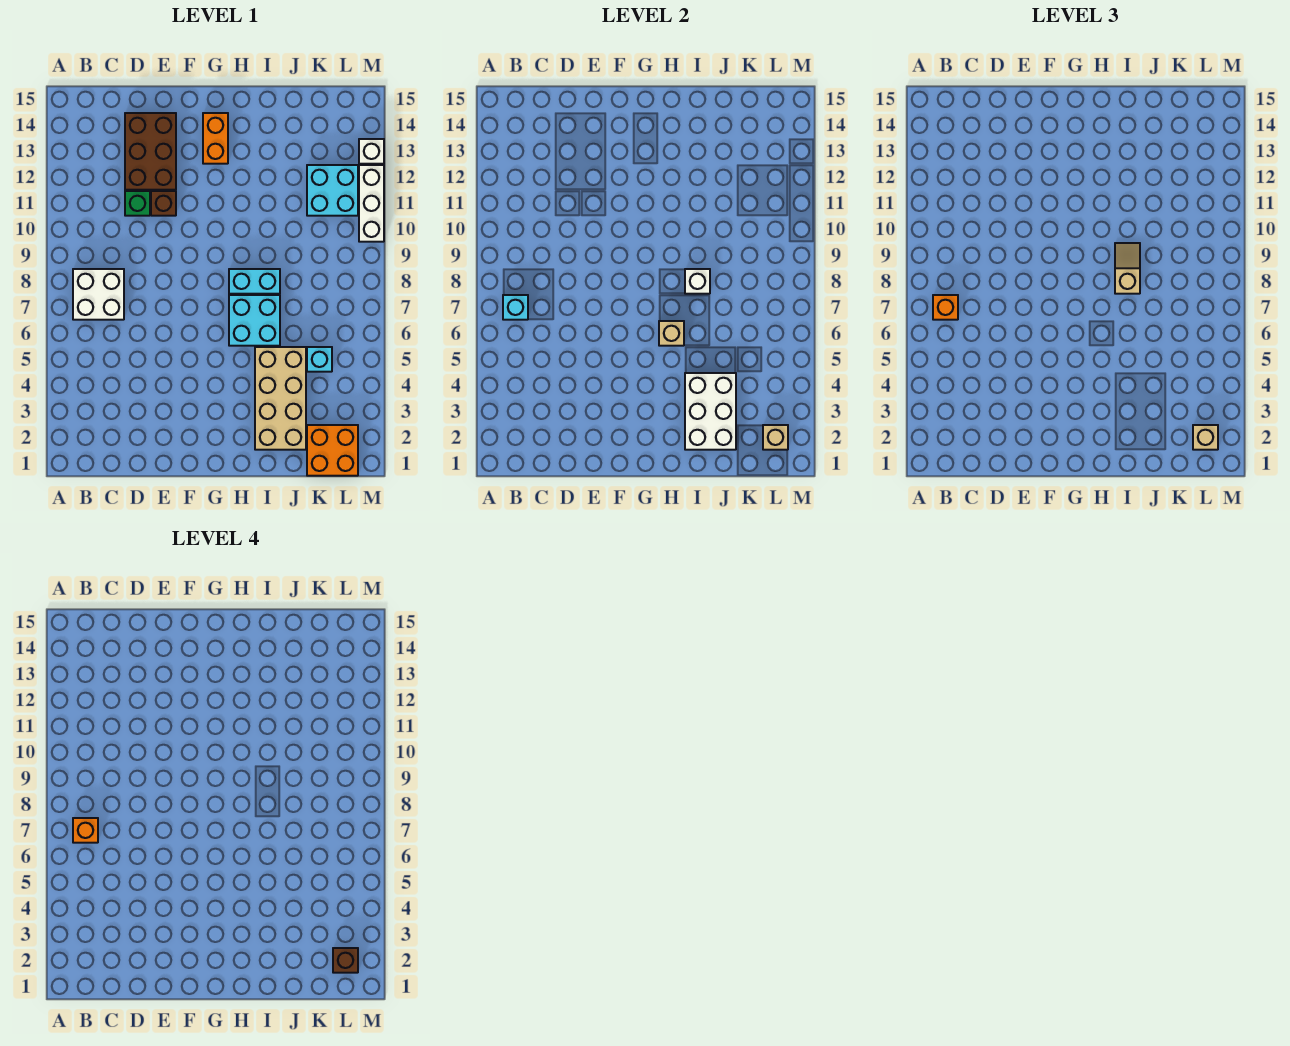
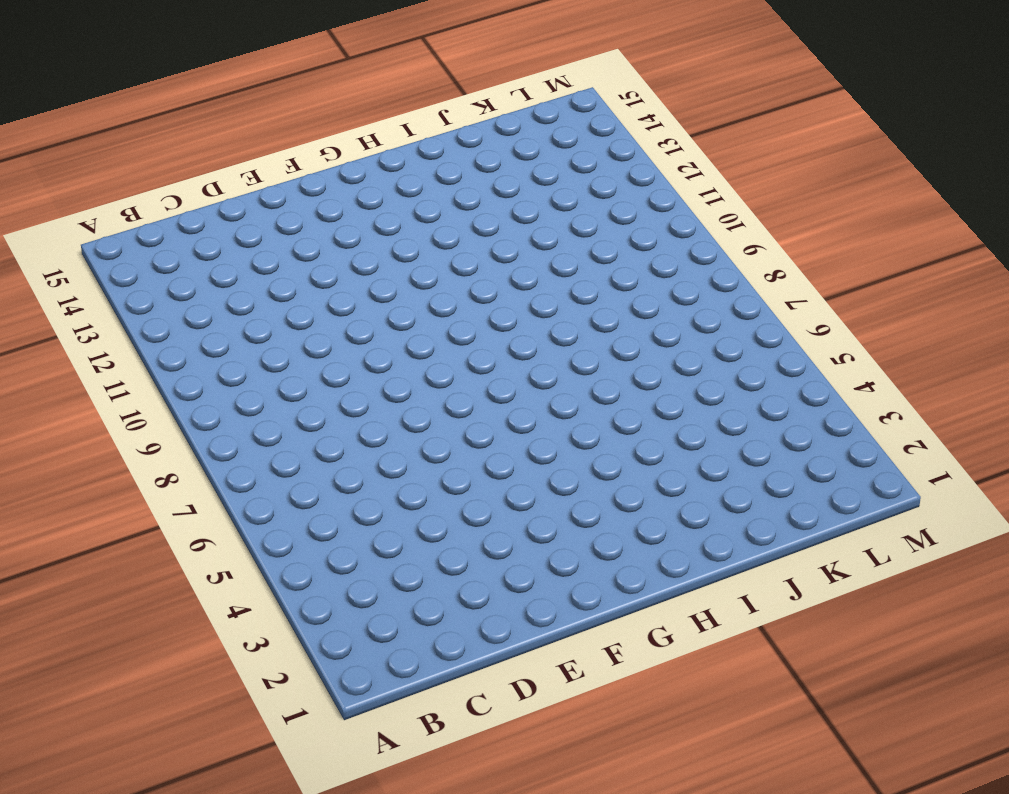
none -> white 2x2 brick [73,269,124,320]
none -> green 1x1 brick [125,191,150,216]
none -> brown 2x3 brick [125,113,176,190]

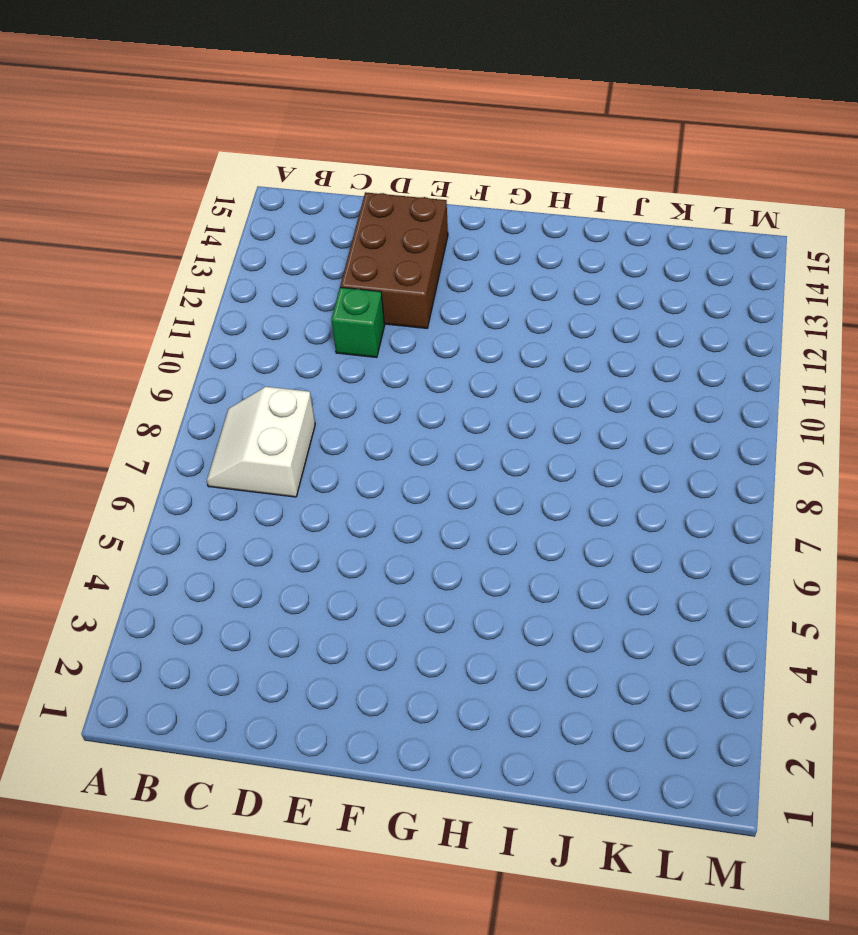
white 2x2 slope [207,387,315,497] -> white 2x2 brick [73,269,124,320]
none -> brown 1x1 brick [151,191,176,216]
none -> orange 1x2 brick [203,113,228,164]
none -> cyan 2x2 brick [229,295,280,346]

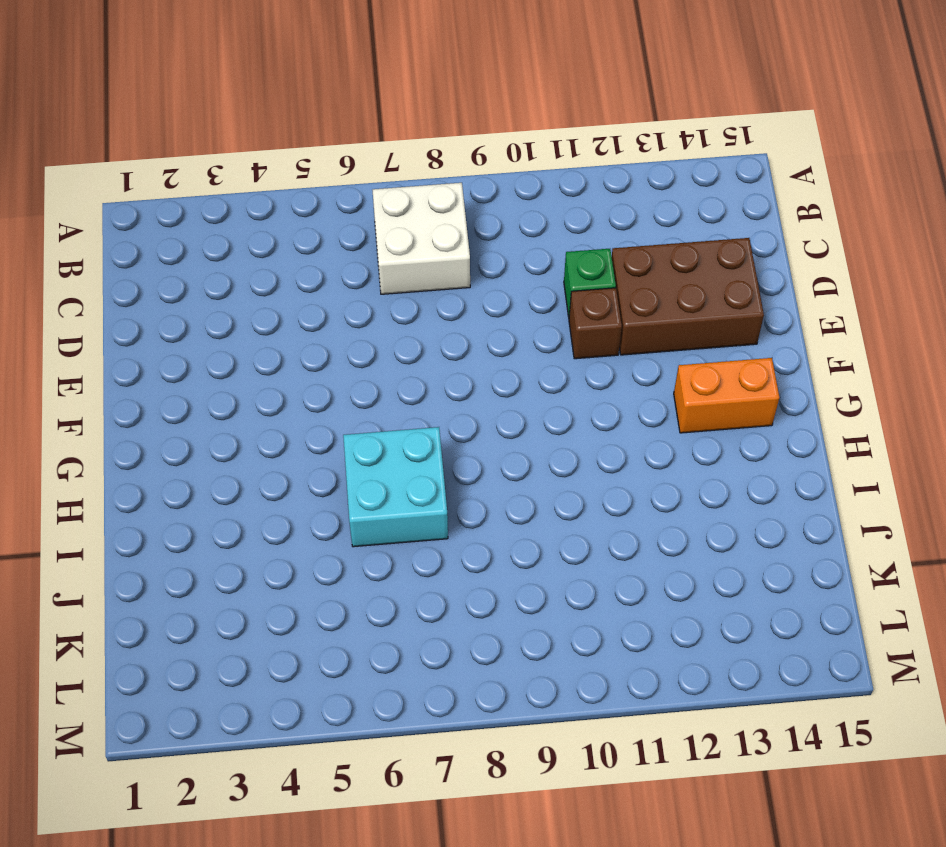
none -> cyan 1x2 brick [229,269,280,294]
none -> tan 2x4 brick [255,347,306,450]
none -> orange 2x2 brick [307,425,358,476]

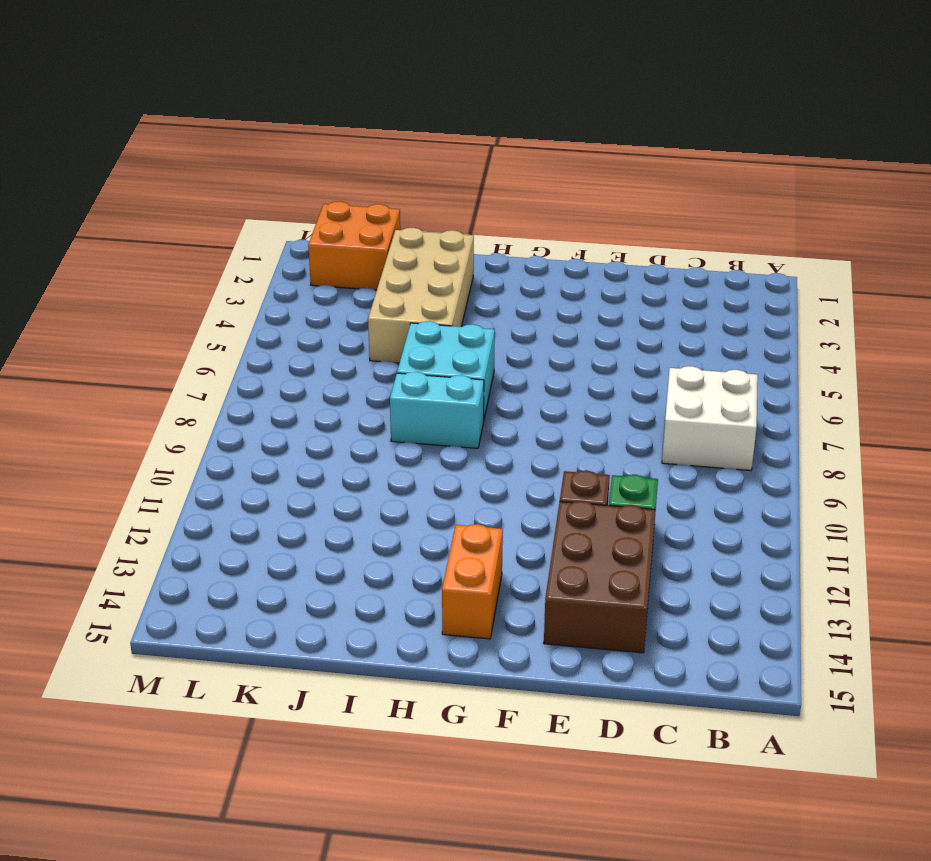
none -> cyan 1x1 brick [307,347,332,372]
none -> cyan 2x2 brick [307,165,358,216]
none -> white 1x3 brick [359,165,384,242]

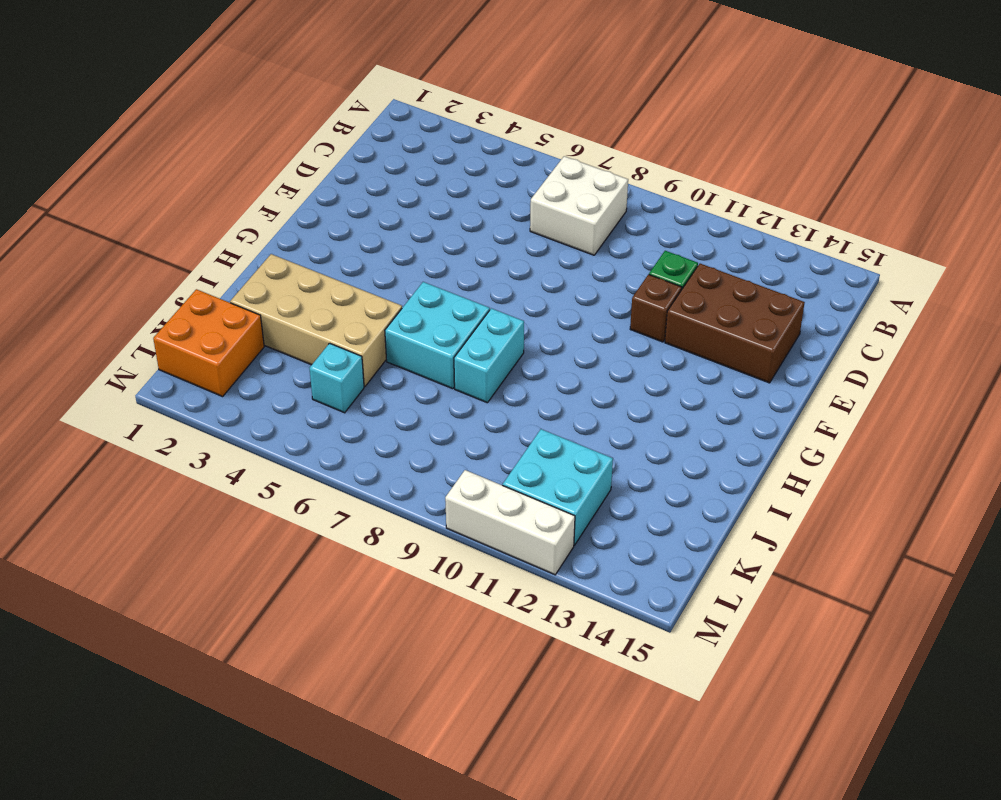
none -> orange 1x2 brick [203,113,228,164]
none -> white 1x1 brick [359,139,384,164]
none -> cyan 1x1 brick [503,295,528,320]

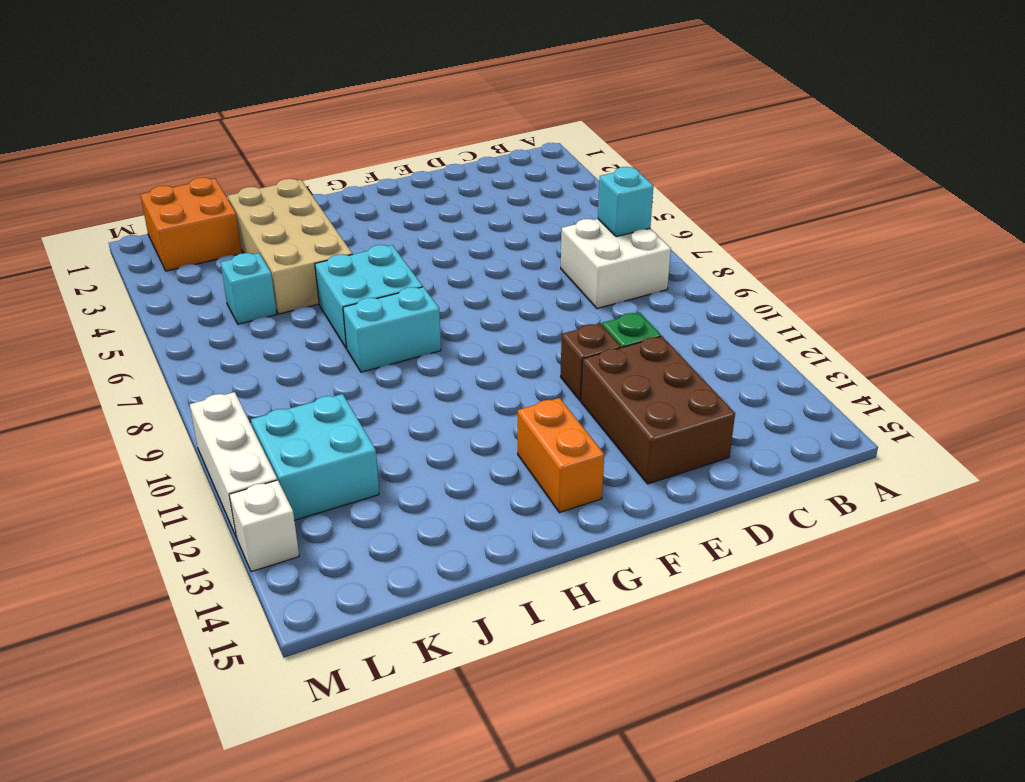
none -> tan 1x1 brick [659,321,684,346]
none -> white 2x3 brick [685,373,736,450]
none -> white 1x1 brick [685,269,710,294]

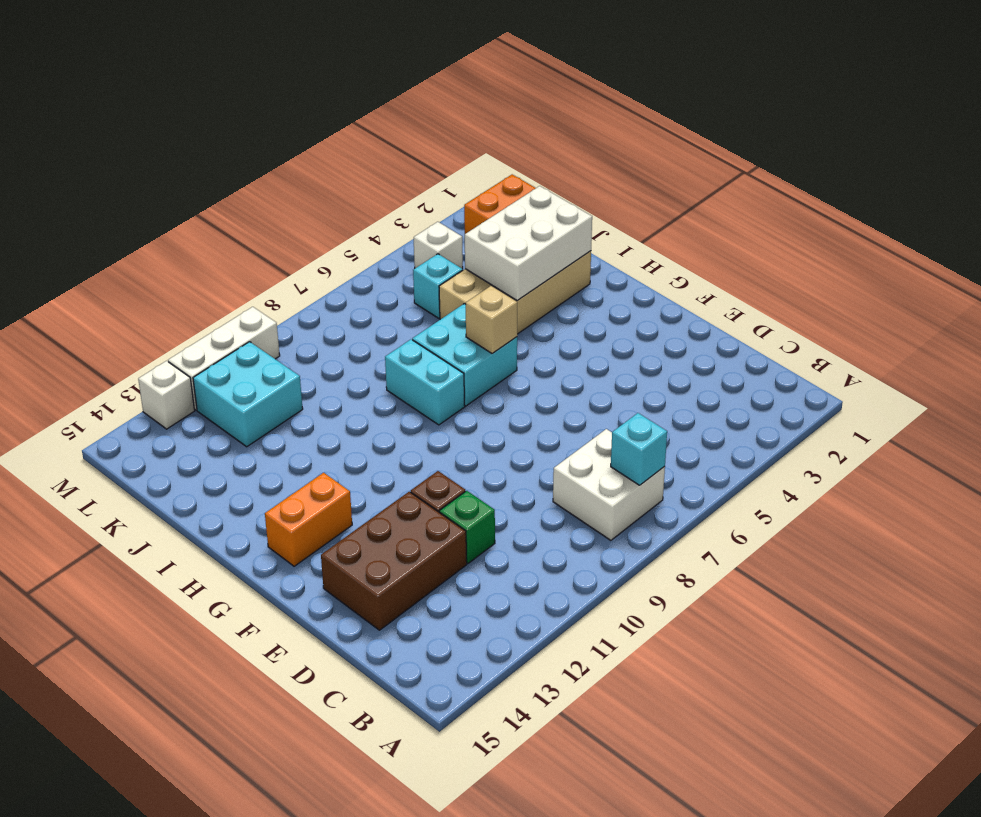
white 1x1 brick [414,222,463,269] -> white 1x1 brick moved to [685,269,710,294]
none -> tan 1x1 brick [763,425,788,450]
none -> orange 1x1 brick [933,295,958,320]
none -> tan 1x2 slope [1115,243,1140,294]

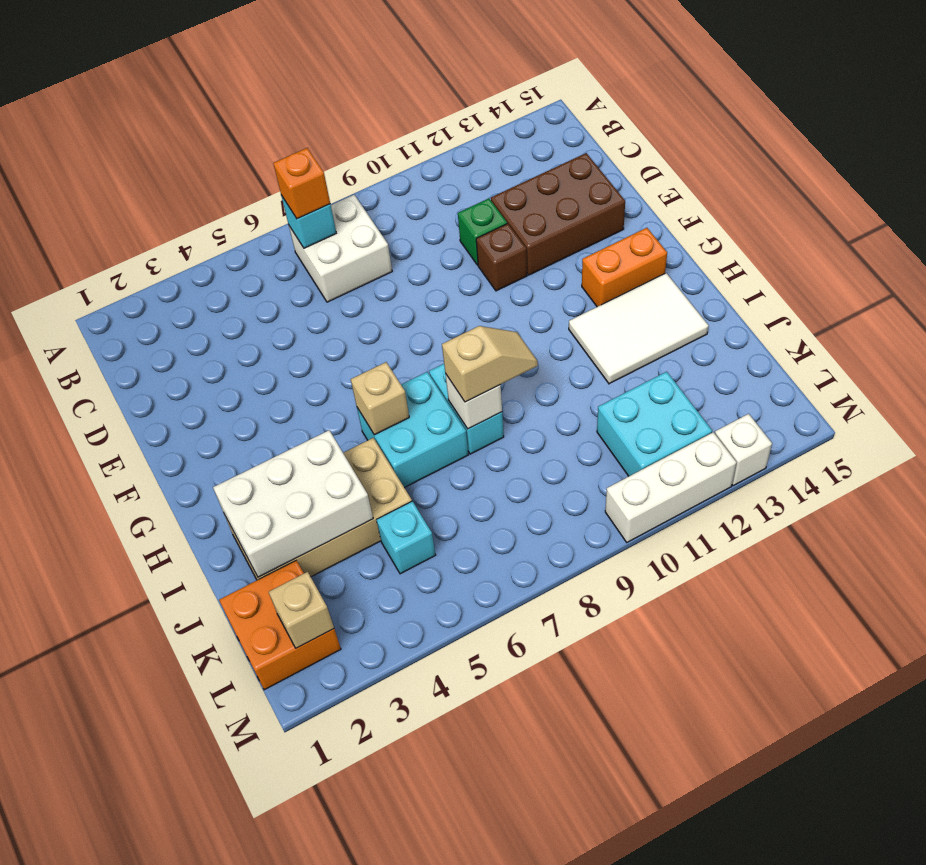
white 2x3 tile [569,273,709,384] -> none
none -> tan 1x1 brick [1193,425,1218,450]
none -> orange 1x1 brick [73,818,98,843]
none -> brown 1x1 brick [333,948,358,973]

